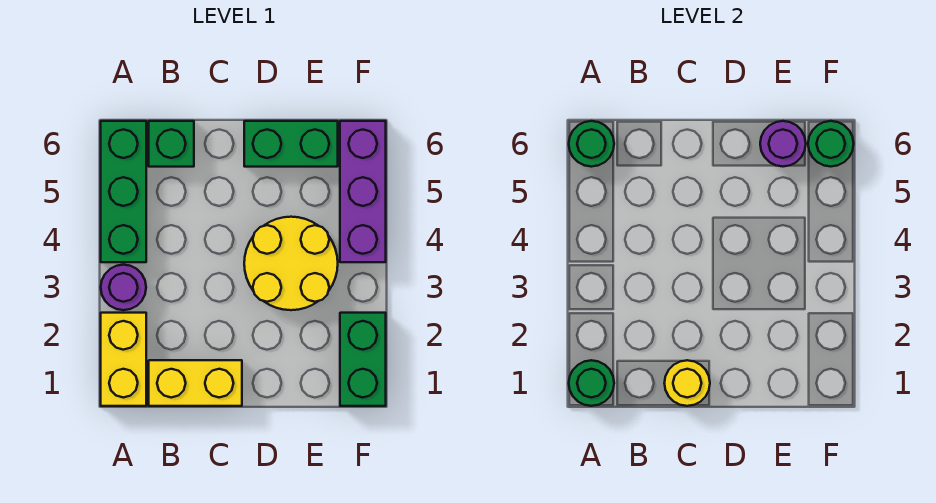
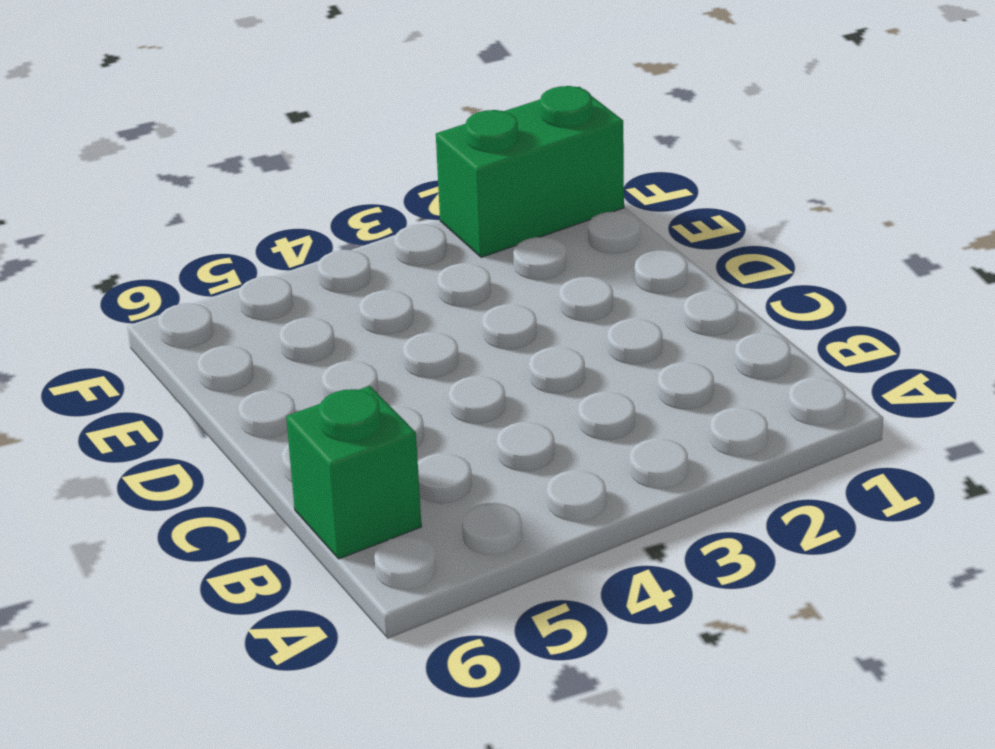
none -> yellow 1x2 brick [101,313,146,406]
none -> purple 1x1 round brick [101,265,146,310]
none -> green 1x3 brick [101,121,146,262]

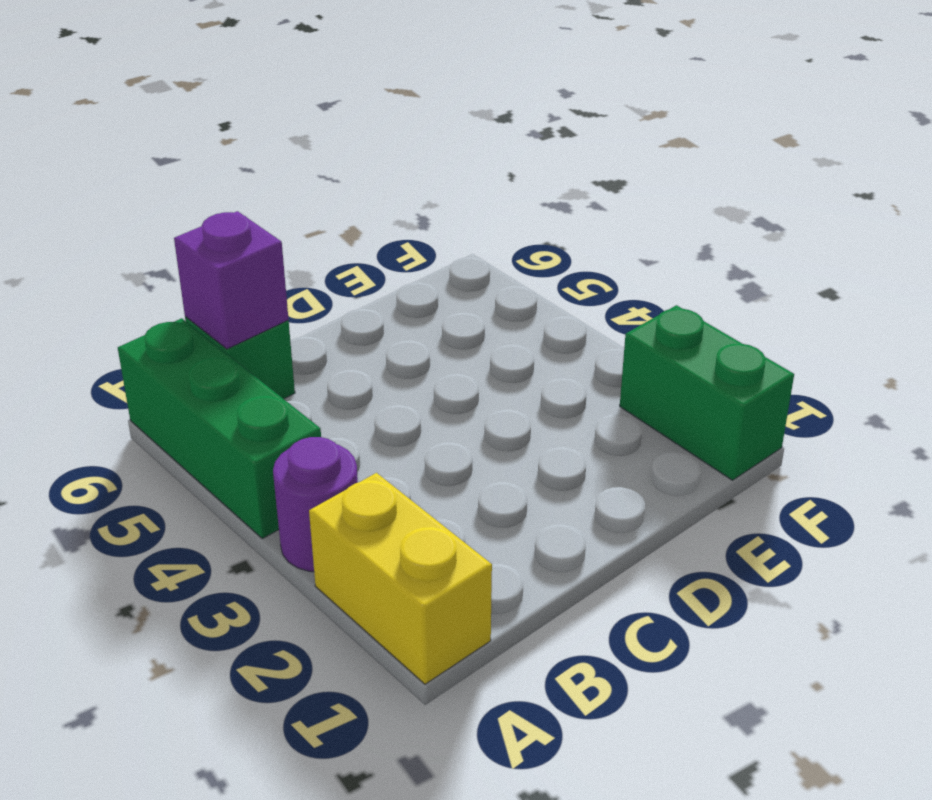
purple 1x1 brick [174,211,289,349] -> none
none -> yellow 1x2 brick [149,360,242,406]
none -> yellow 2x2 round brick [244,217,338,310]
none -> green 1x2 brick [244,121,338,167]

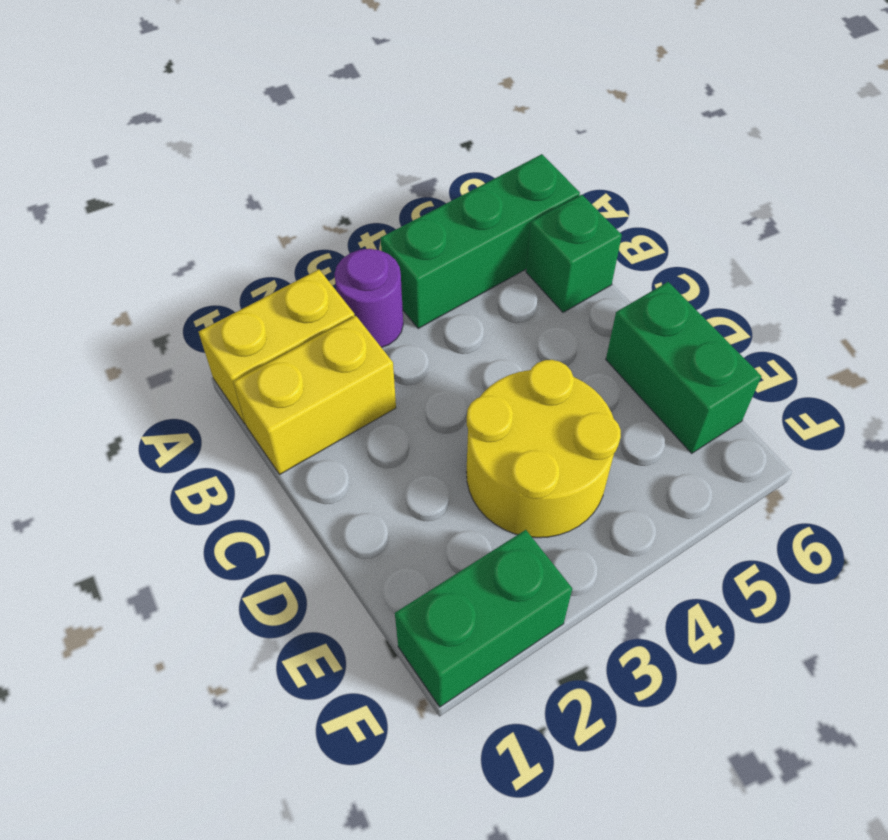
yellow 1x2 brick [234,316,396,475] -> yellow 1x2 brick turned to [149,360,242,406]
none -> purple 1x3 brick [340,121,386,262]
none -> green 1x1 round brick [569,360,614,406]
none -> green 1x1 round brick [569,121,614,167]

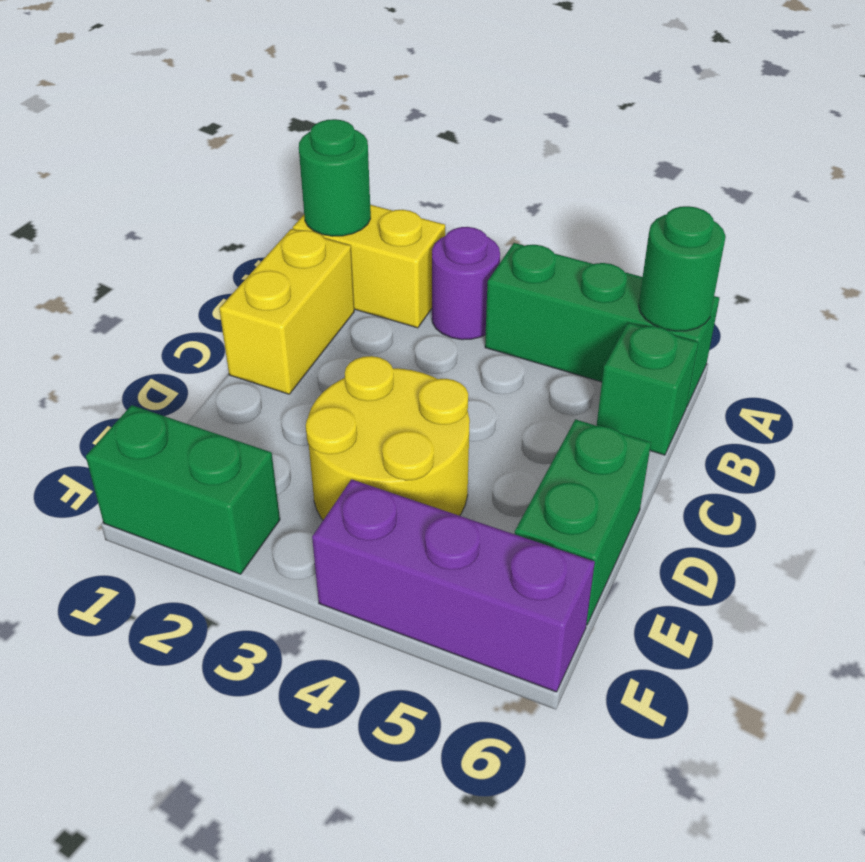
none -> yellow 1x1 round brick [664,360,710,406]
none -> purple 1x1 round brick [760,121,806,167]
none -> green 1x1 round brick [808,121,854,167]

